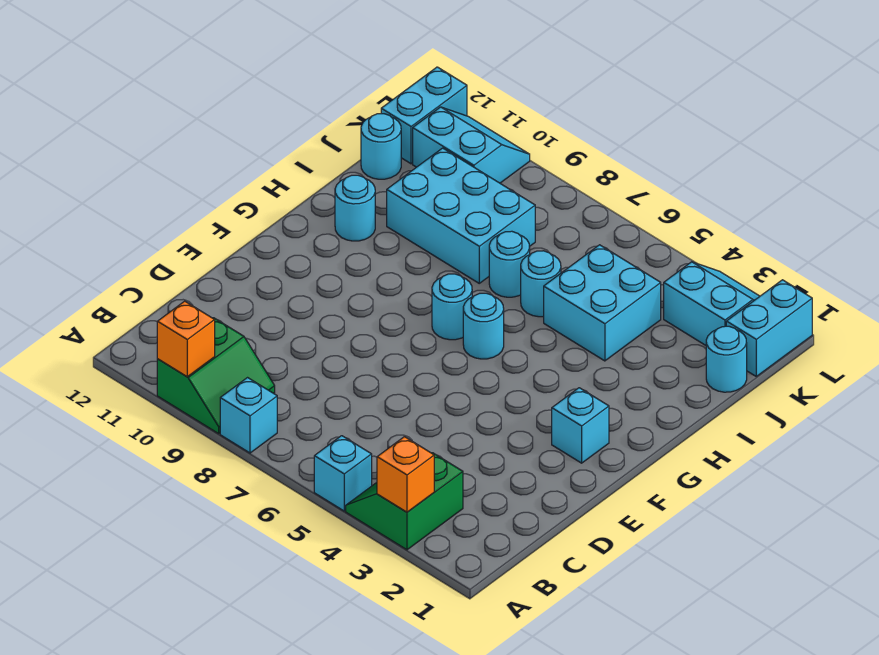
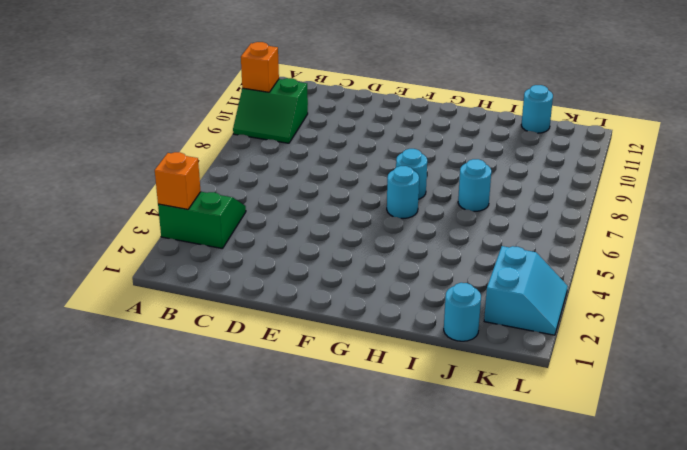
none -> cyan 1x1 brick [314,436,372,511]
none -> cyan 1x1 brick [220,378,277,453]
none -> cyan 1x1 brick [552,388,609,463]

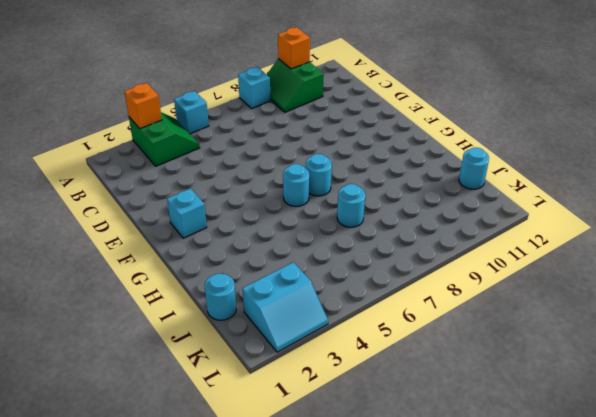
none -> cyan 1x1 round brick [335,175,375,241]
none -> cyan 2x2 brick [544,245,661,361]
none -> cyan 1x1 round brick [521,251,561,317]

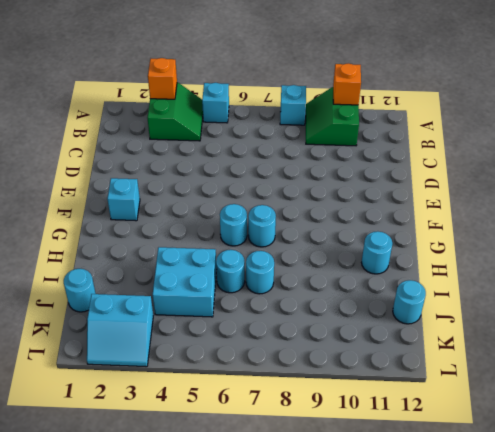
none -> cyan 2x3 brick [387,148,535,283]
none -> cyan 1x2 brick [726,280,812,376]
none -> cyan 2x2 slope [413,107,530,183]

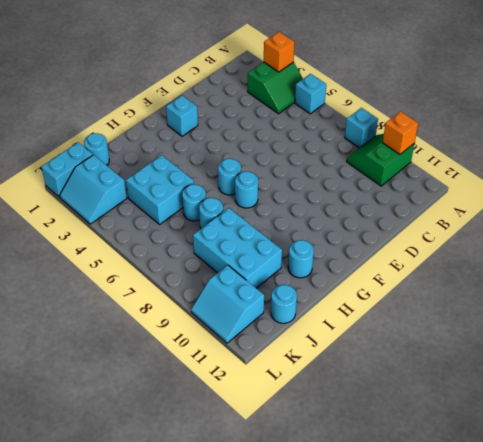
none -> cyan 1x2 brick [381,67,467,164]

